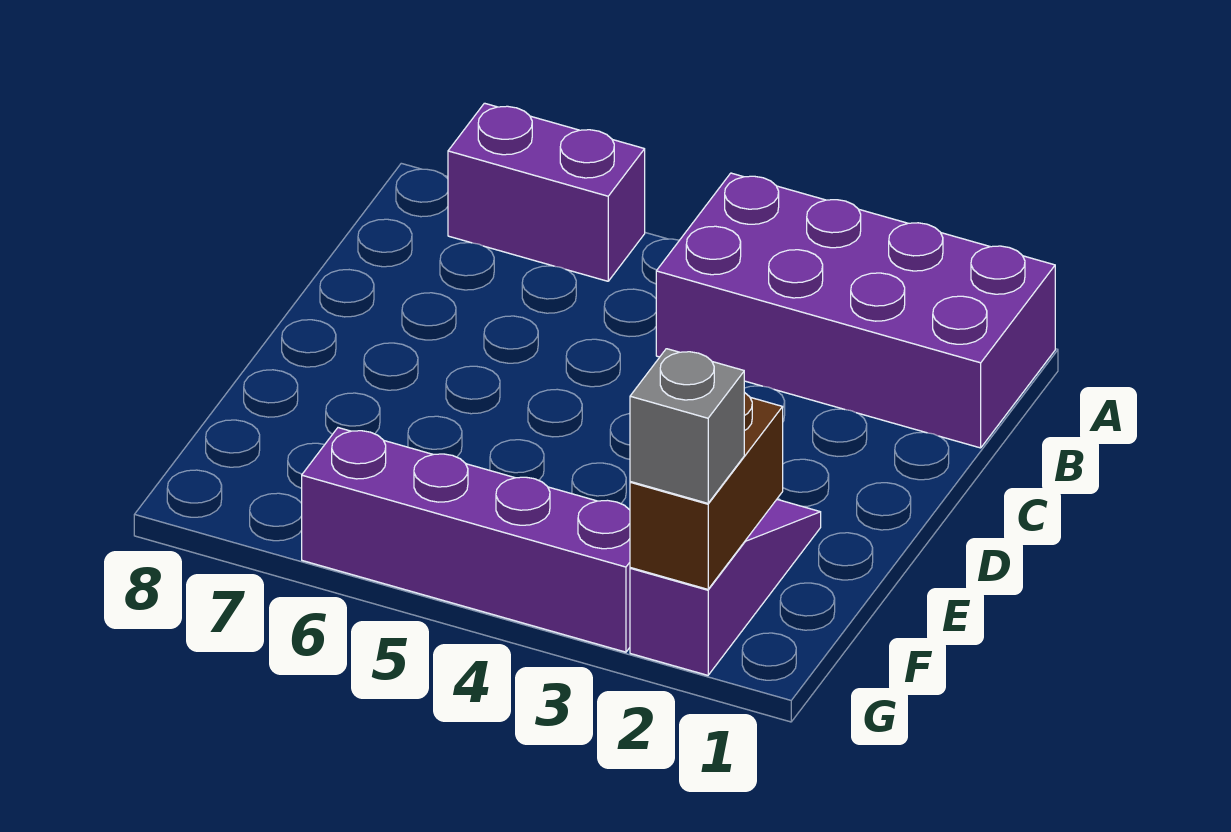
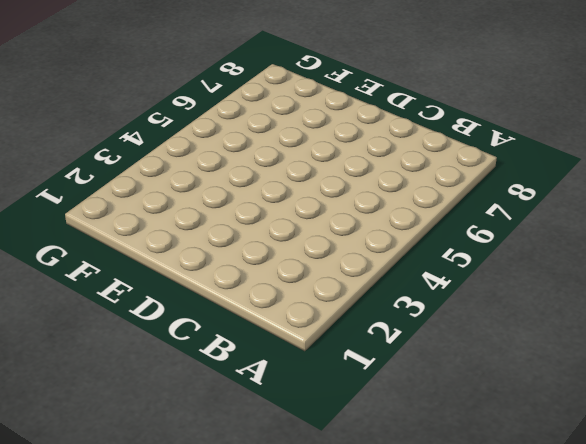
none -> purple 2x4 brick [656,173,1055,448]
none -> purple 1x2 brick [448,103,645,281]

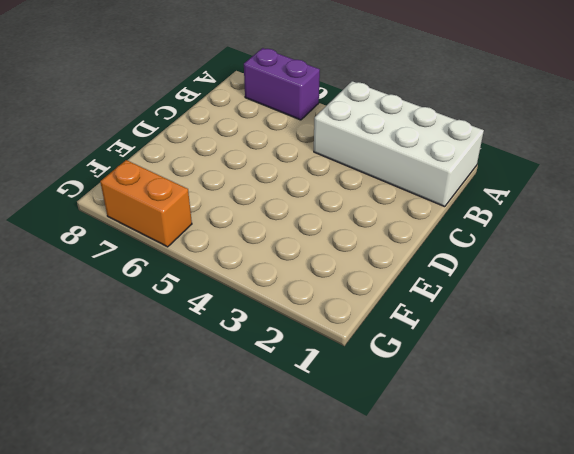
white 2x4 brick [314,81,484,207] -> purple 2x4 brick [656,173,1055,448]
orange 1x2 brick [100,160,192,247] -> purple 1x4 brick [302,428,630,652]
none -> purple 1x3 slope [630,500,821,675]
none -> brown 1x2 brick [630,392,783,589]

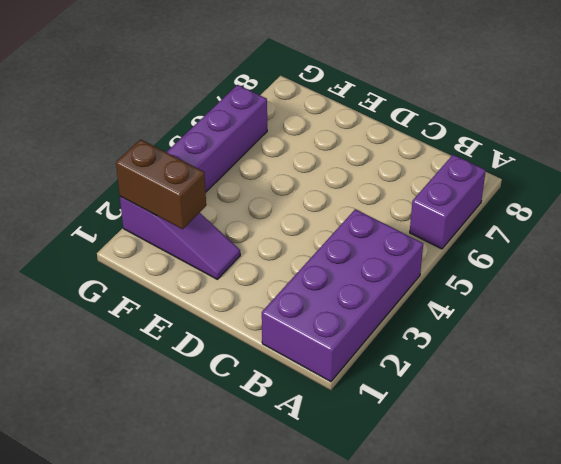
none -> grey 1x1 brick [630,349,744,503]

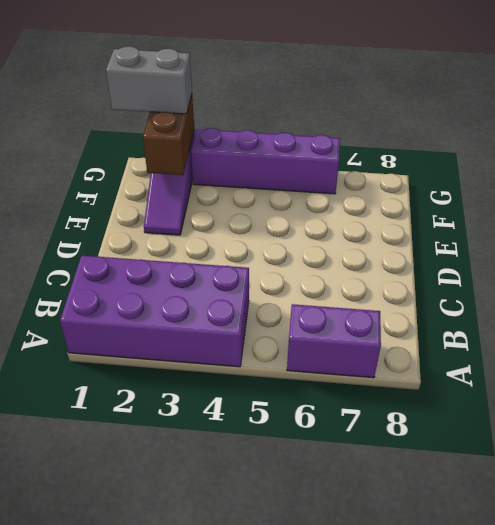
grey 1x2 brick [106,46,192,114] -> grey 1x1 brick [630,349,744,503]

